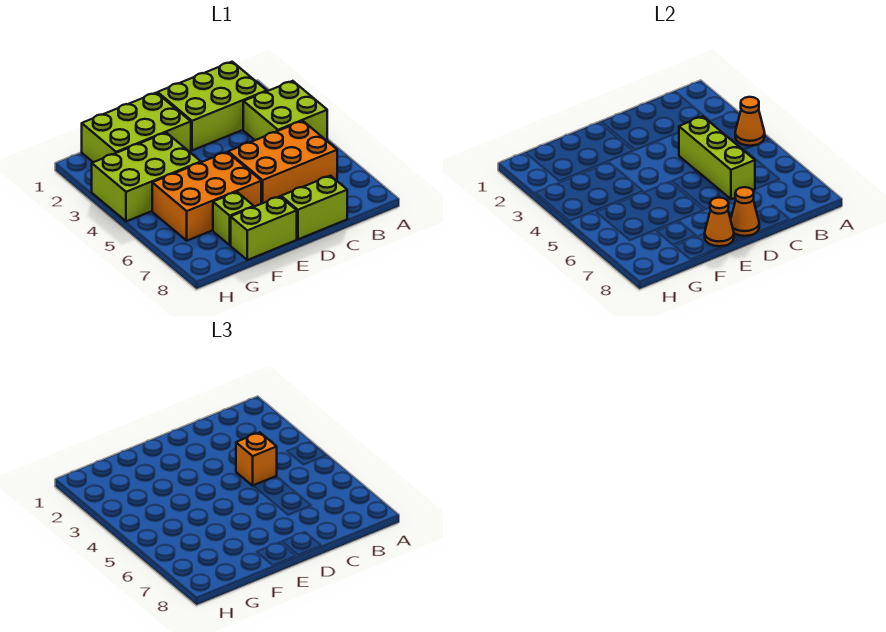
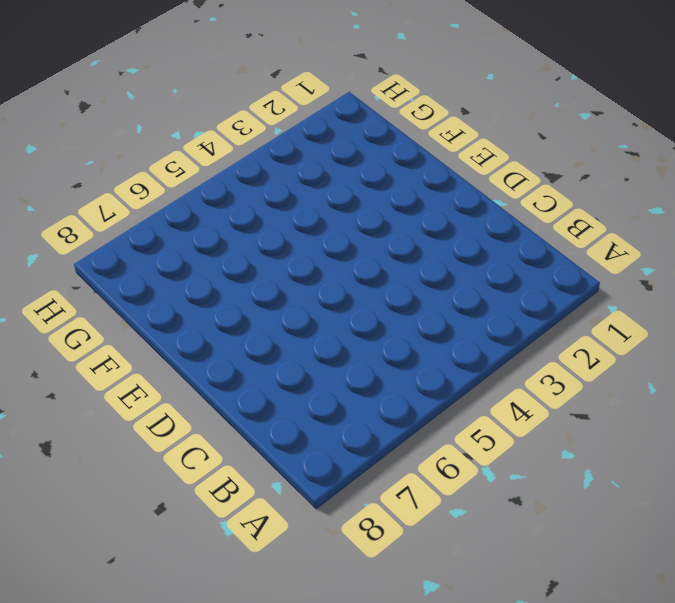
none -> lime 2x2 brick [243,81,327,140]
none -> lime 2x3 brick [158,62,267,150]
none -> orange 2x3 brick [228,121,337,204]

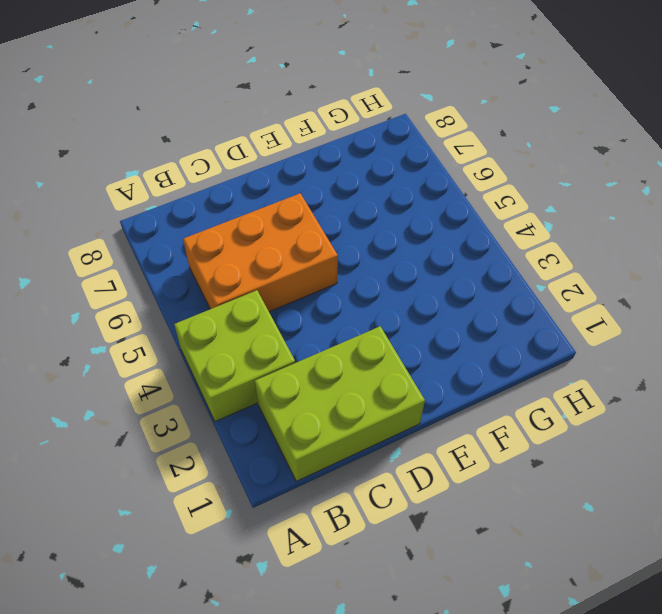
none -> lime 1x2 brick [281,176,347,239]
none -> lime 2x3 brick [82,93,191,162]
none -> orange 2x3 brick [152,152,261,241]

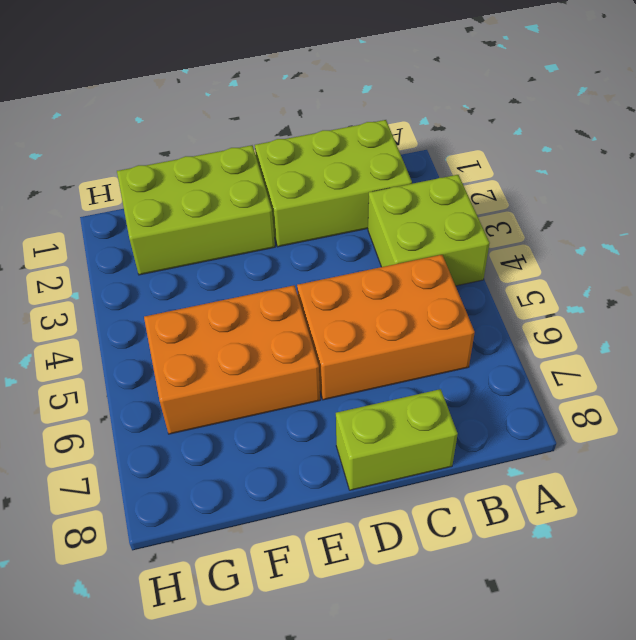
none -> lime 1x2 brick [231,196,297,260]
none -> lime 2x3 brick [92,133,201,221]
none -> lime 1x1 brick [213,192,254,245]

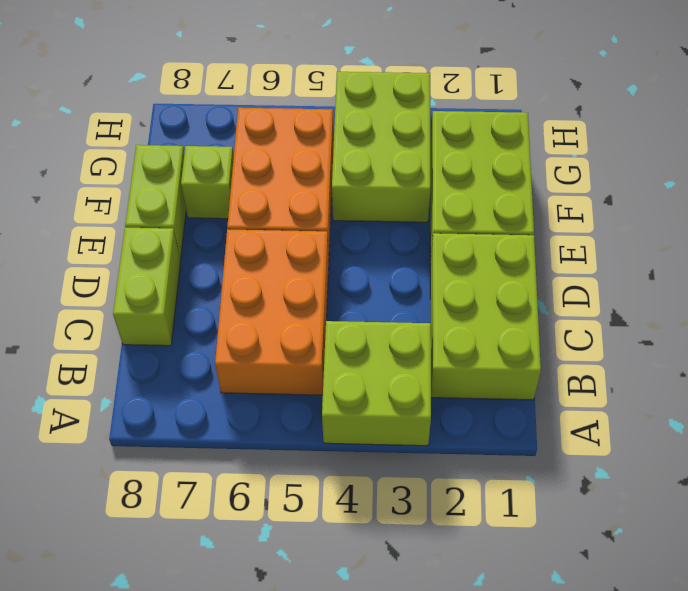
none -> orange 1x1 cone [735,97,765,146]
none -> lime 1x3 brick [679,116,755,199]
none -> orange 1x1 cone [731,187,759,236]

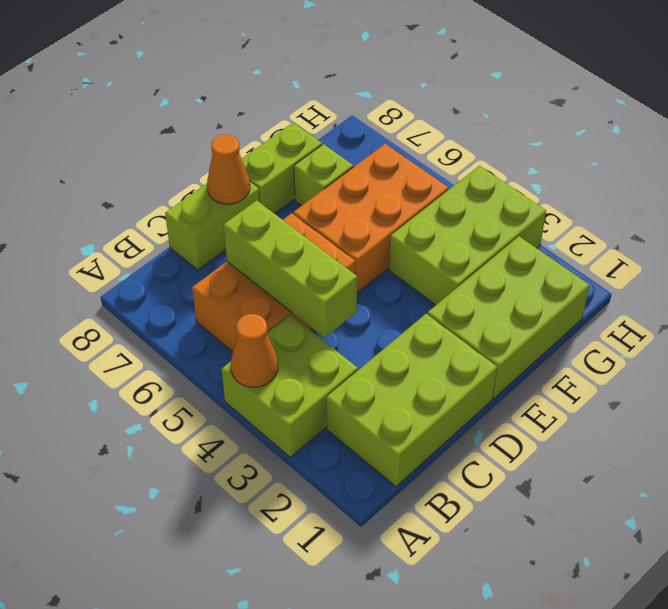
none -> orange 1x1 cone [705,198,734,246]
none -> orange 1x1 brick [236,432,277,486]

